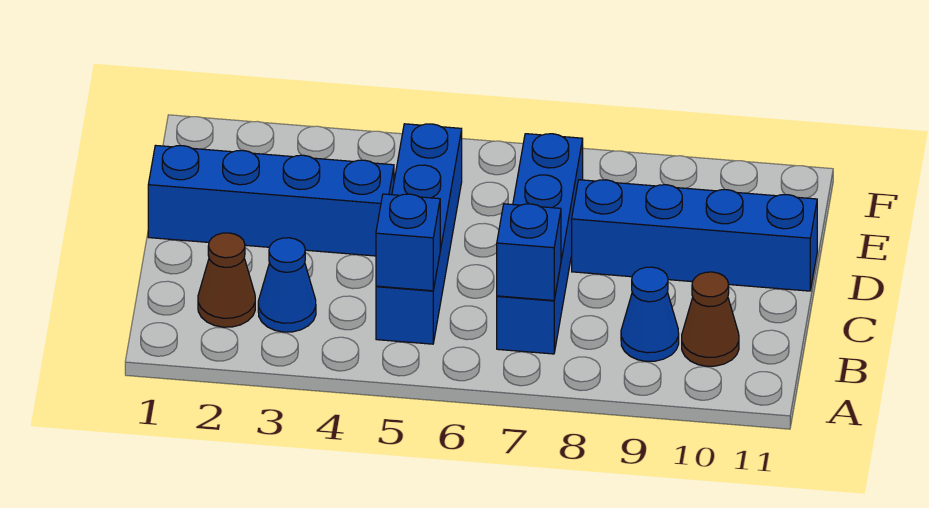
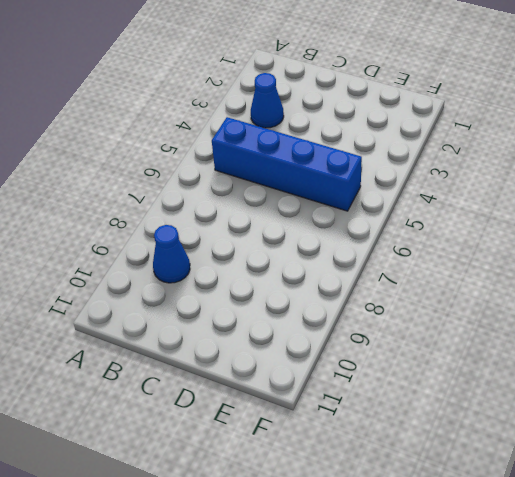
none -> brown 1x1 cone [198,233,255,327]
none -> blue 1x4 brick [497,134,583,354]

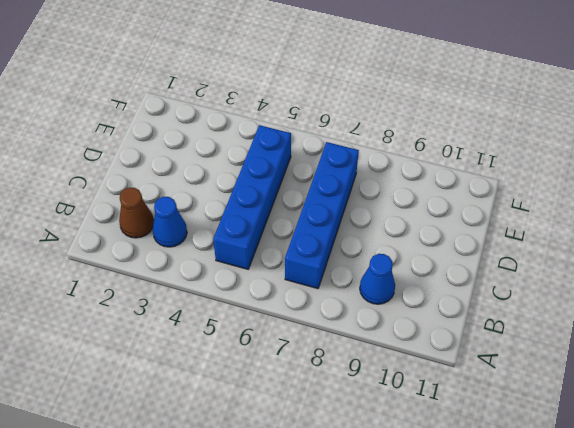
none -> brown 1x1 cone [682,272,739,366]
none -> blue 1x4 brick [148,145,394,256]

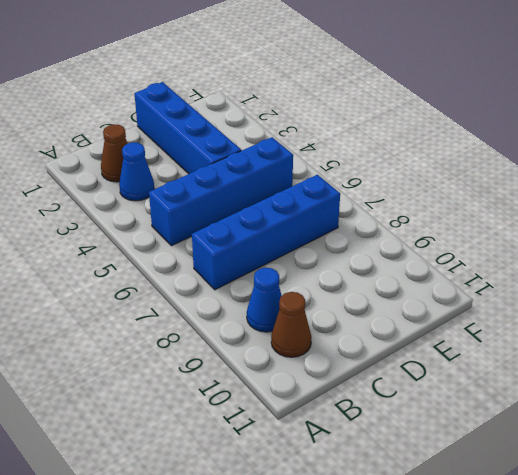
none -> blue 1x4 brick [572,180,817,291]
none -> blue 1x1 brick [376,194,440,291]

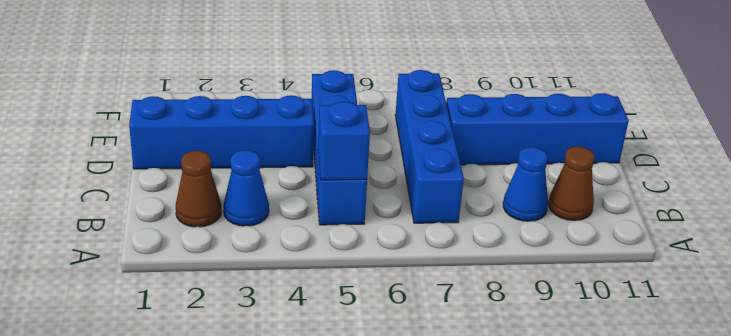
none -> blue 1x1 brick [497,204,561,301]

